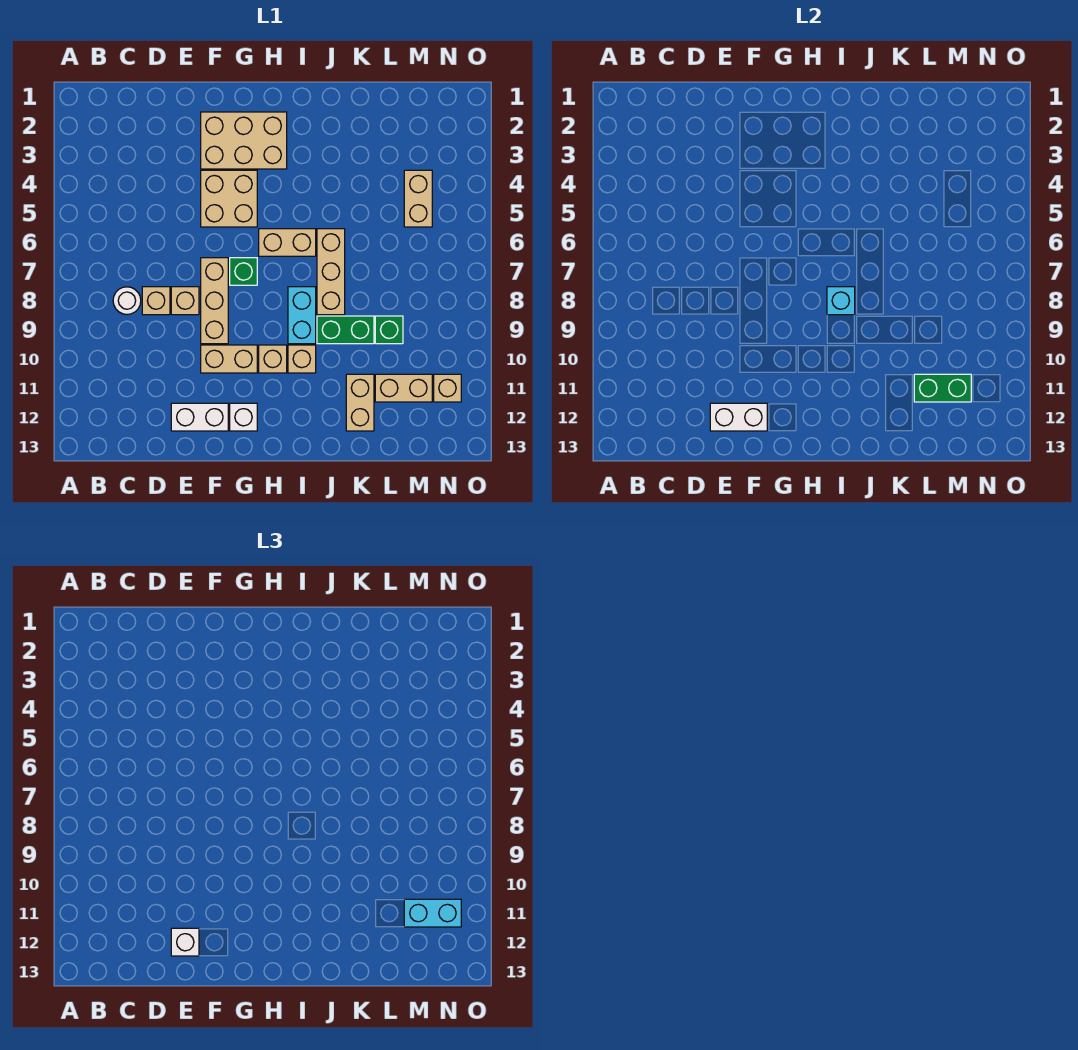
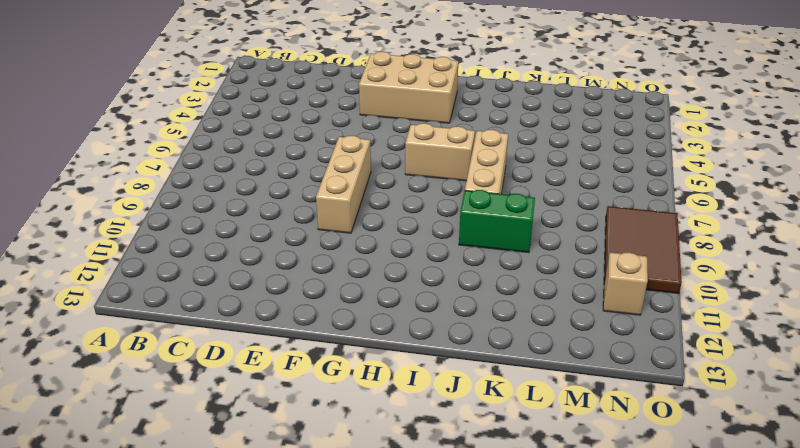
brown 2x3 tile [604,206,682,294] -> none
none -> white 1x1 round brick [113,287,141,314]
none -> tan 1x1 brick [142,287,170,315]
none -> tan 1x1 brick [171,287,199,315]

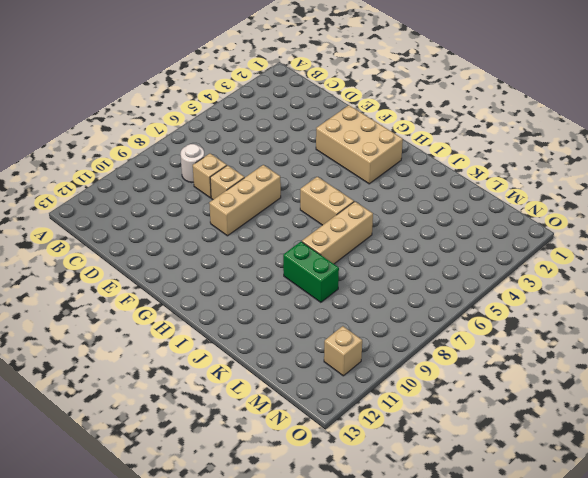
none -> white 1x2 brick [171,403,228,431]
none -> tan 2x2 brick [201,170,257,227]
none -> tan 1x2 brick [201,345,257,373]

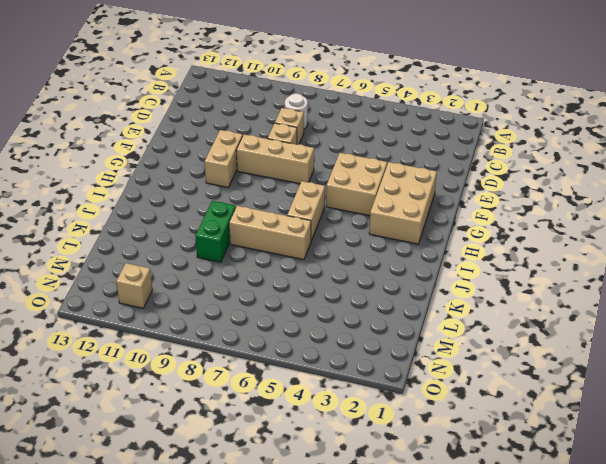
none -> white 1x2 brick [171,403,228,431]
none -> green 1x1 brick [230,258,257,285]
none -> white 1x1 brick [230,403,257,431]

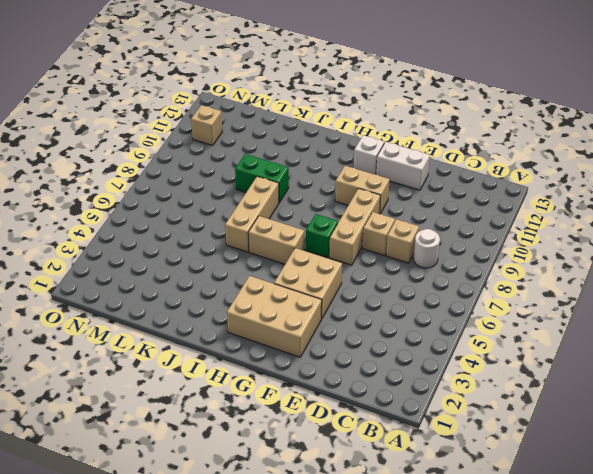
none -> tan 1x1 brick [259,345,287,373]
none -> cyan 1x2 brick [288,287,316,344]
none -> tan 1x1 brick [288,345,316,373]

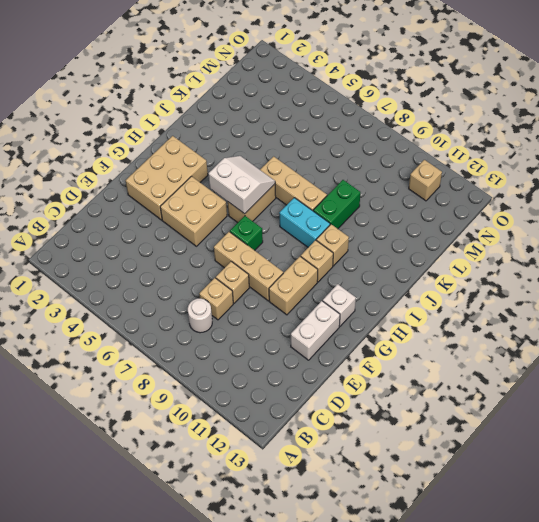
white 2x2 slope [208,156,275,214] -> none
none -> tan 1x2 brick [346,374,374,431]
none -> green 1x1 brick [375,316,403,344]
none -> tan 1x2 brick [375,374,432,402]

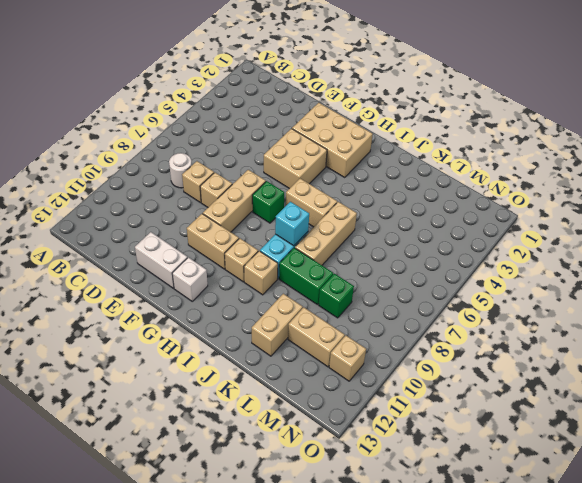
none -> tan 1x2 brick [404,170,432,227]
none -> white 1x2 brick [710,403,767,431]
none -> green 1x2 brick [914,374,971,402]

